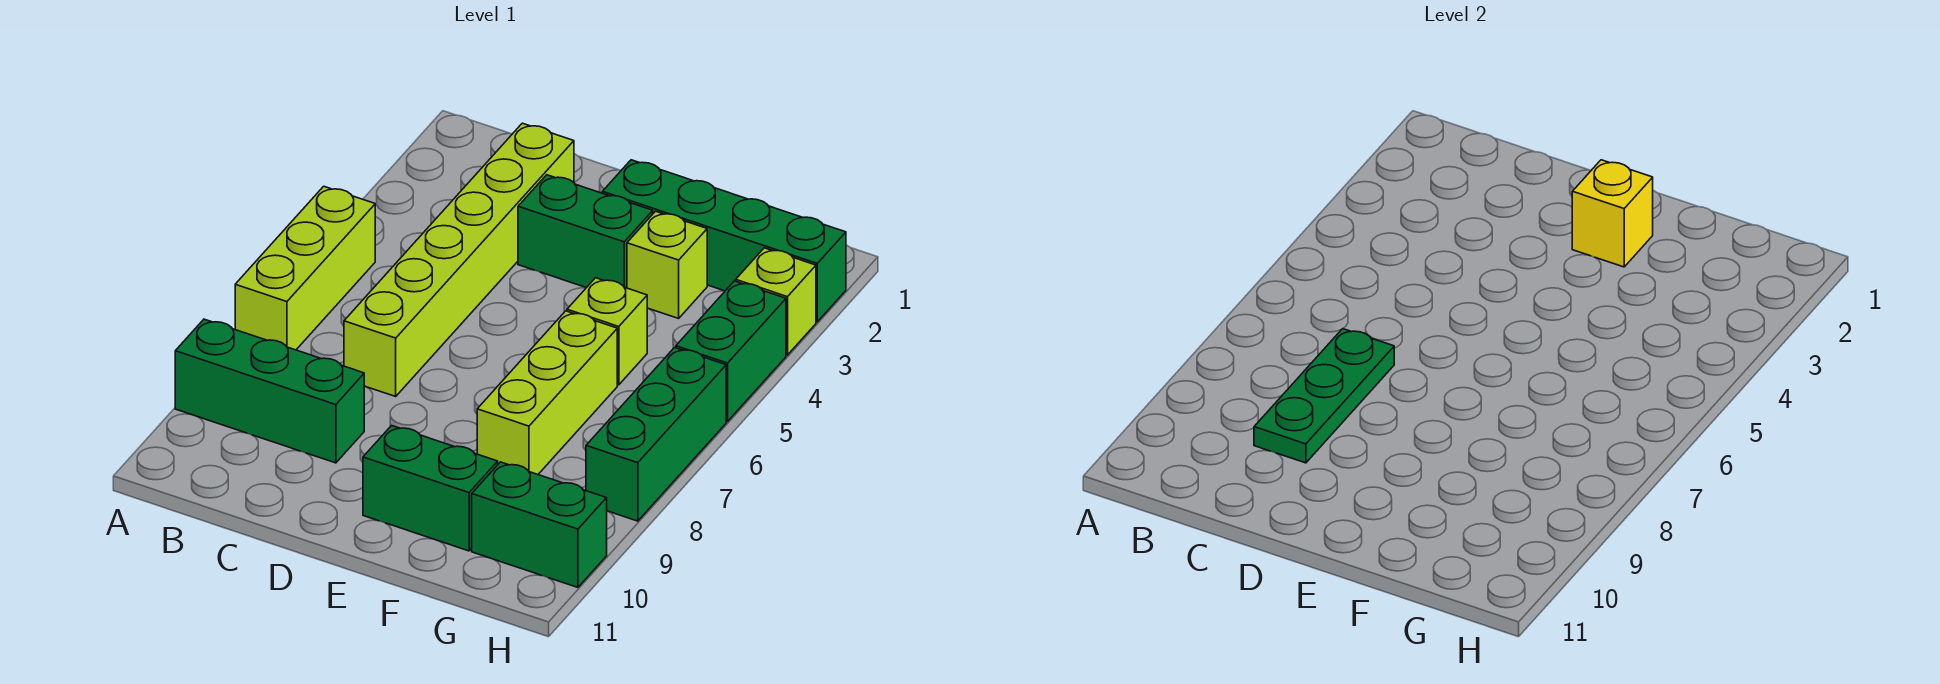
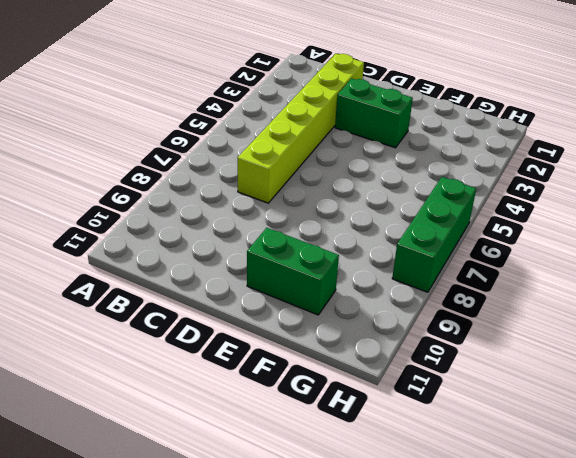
none -> lime 1x3 brick [235,186,375,350]
none -> green 1x3 brick [175,319,364,463]
none -> green 1x4 brick [602,160,846,322]

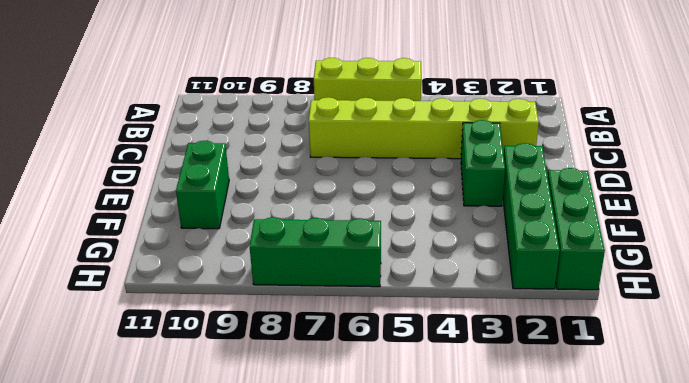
green 1x3 brick [548,168,605,290] -> green 1x3 brick moved to [175,319,364,463]
none -> lime 1x1 brick [627,211,707,318]
none -> lime 1x1 brick [567,278,647,385]
none -> lime 1x3 brick [477,311,617,474]

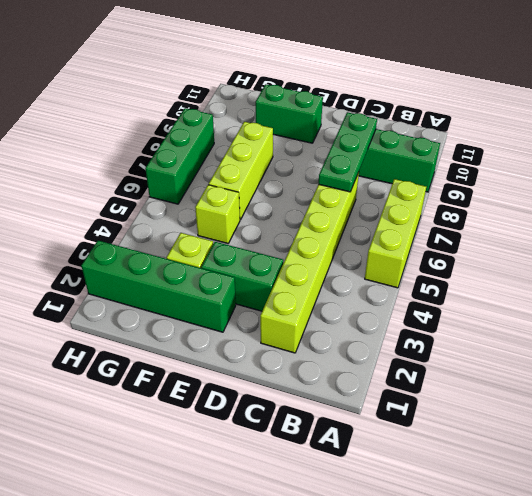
none -> green 1x2 brick [472,462,607,587]
none -> lime 1x1 brick [736,248,816,355]
none -> green 1x2 brick [676,281,786,421]

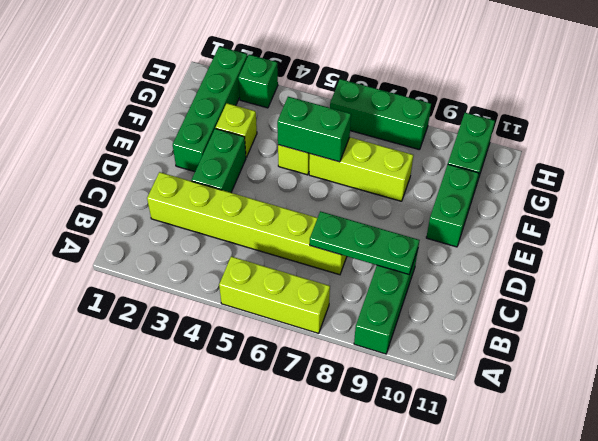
green 1x2 brick [277,97,351,162] -> green 1x2 brick moved to [676,281,786,421]
green 1x1 brick [238,55,278,108] -> lime 1x1 brick [736,248,816,355]
none -> yellow 1x1 brick [1572,160,1653,267]

